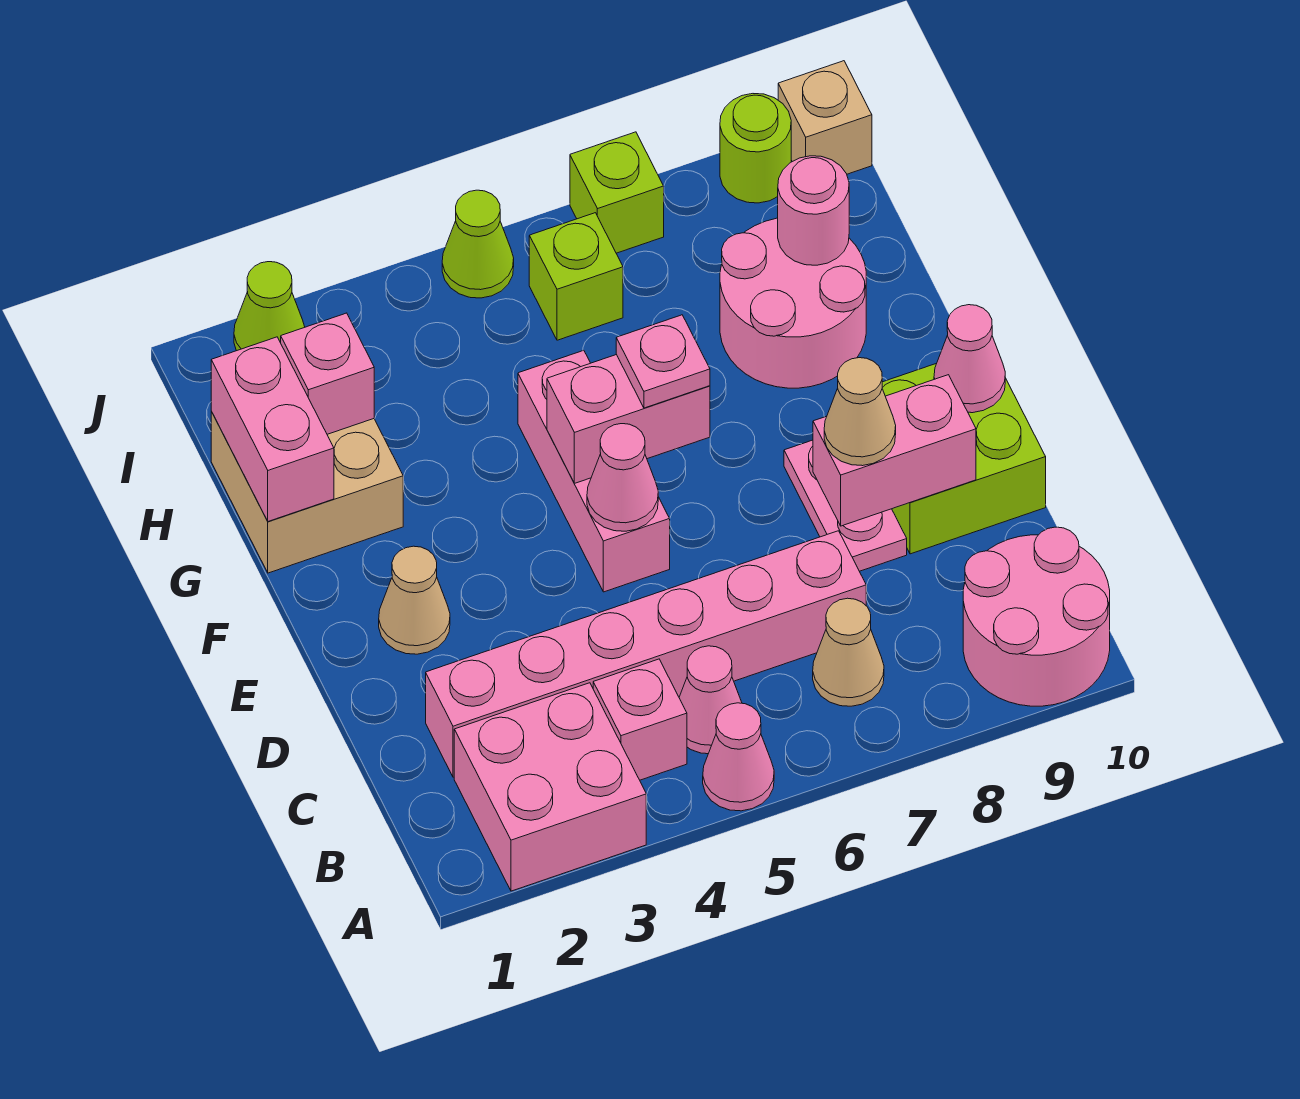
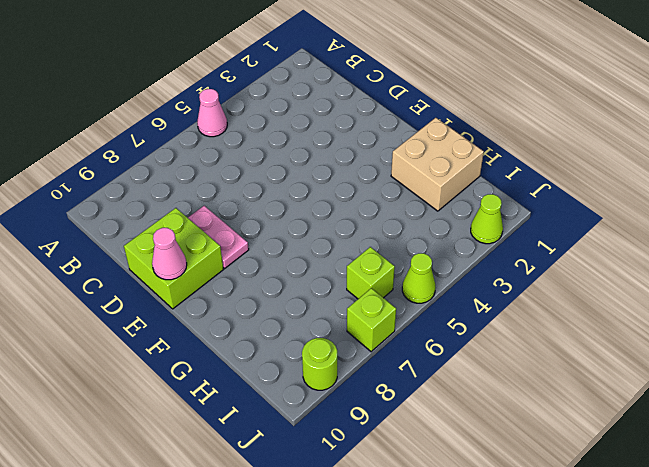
none -> pink 2x2 brick [454,683,646,891]
none -> pink 2x2 round brick [963,527,1110,706]
none -> pink 1x1 brick [593,659,687,780]

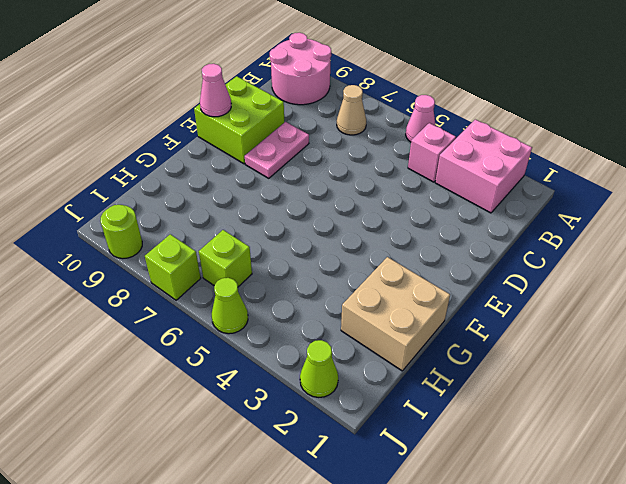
none -> pink 1x1 cone [679,646,742,754]
none -> pink 1x6 brick [426,531,866,777]
none -> tan 1x1 cone [379,546,450,654]

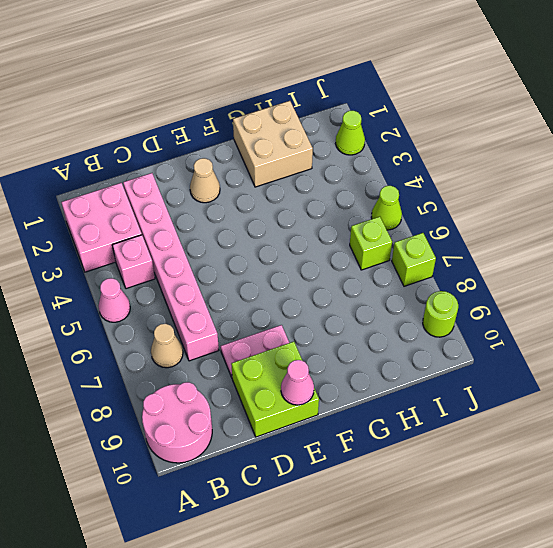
none -> pink 1x1 cone [679,646,742,754]
none -> pink 1x3 brick [518,350,670,592]
none -> pink 2x2 round brick [720,218,866,388]

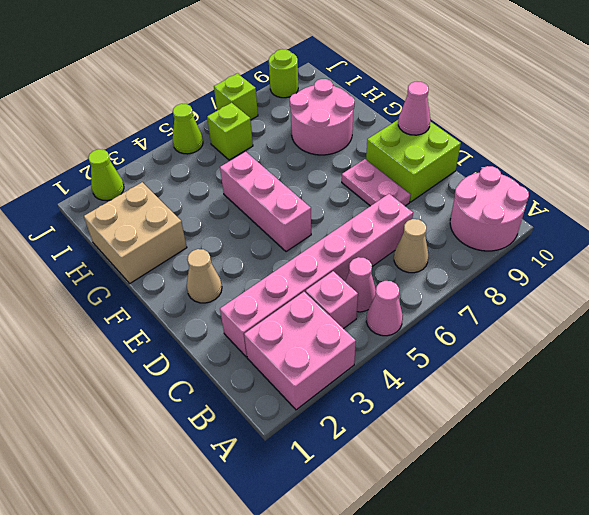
none -> tan 1x1 brick [778,61,872,174]
none -> pink 1x2 brick [813,375,976,526]
none -> pink 1x1 cone [587,424,658,531]

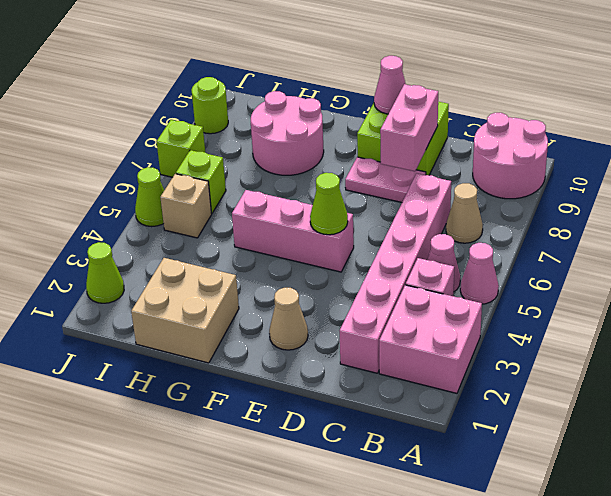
lime 1x1 cone [310,173,348,235] -> pink 1x1 cone [587,424,658,531]
tan 1x1 brick [160,174,212,238] -> tan 1x1 brick moved to [778,61,872,174]
none -> pink 1x2 brick [547,355,710,483]
none -> pink 1x2 brick [211,337,334,521]
none -> pink 1x1 brick [281,313,374,434]

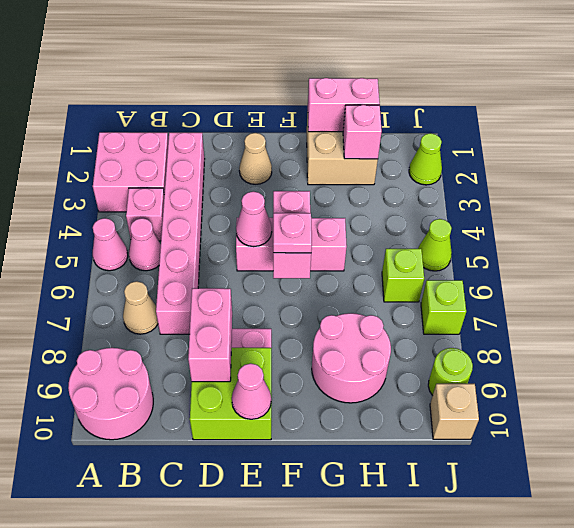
none -> pink 1x1 round brick [778,156,849,265]
none -> tan 1x1 cone [824,358,896,466]

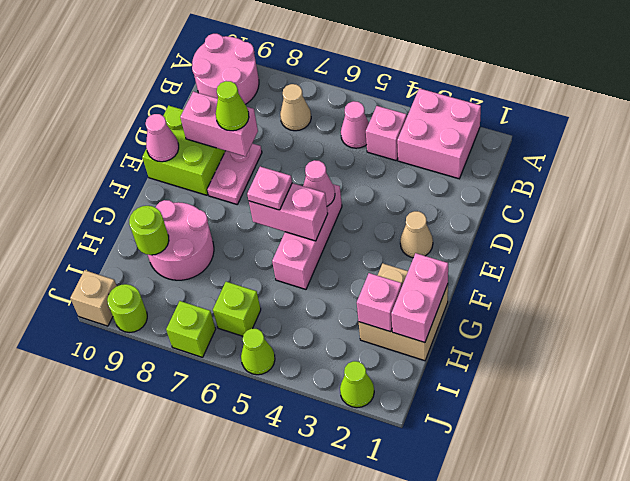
lime 1x1 cone [216,81,249,131] -> tan 1x1 cone [824,358,896,466]
lime 1x1 round brick [129,206,169,255] -> pink 1x1 round brick [778,156,849,265]
none -> pink 1x1 cone [703,703,774,811]
none -> pink 1x6 brick [426,531,866,777]

